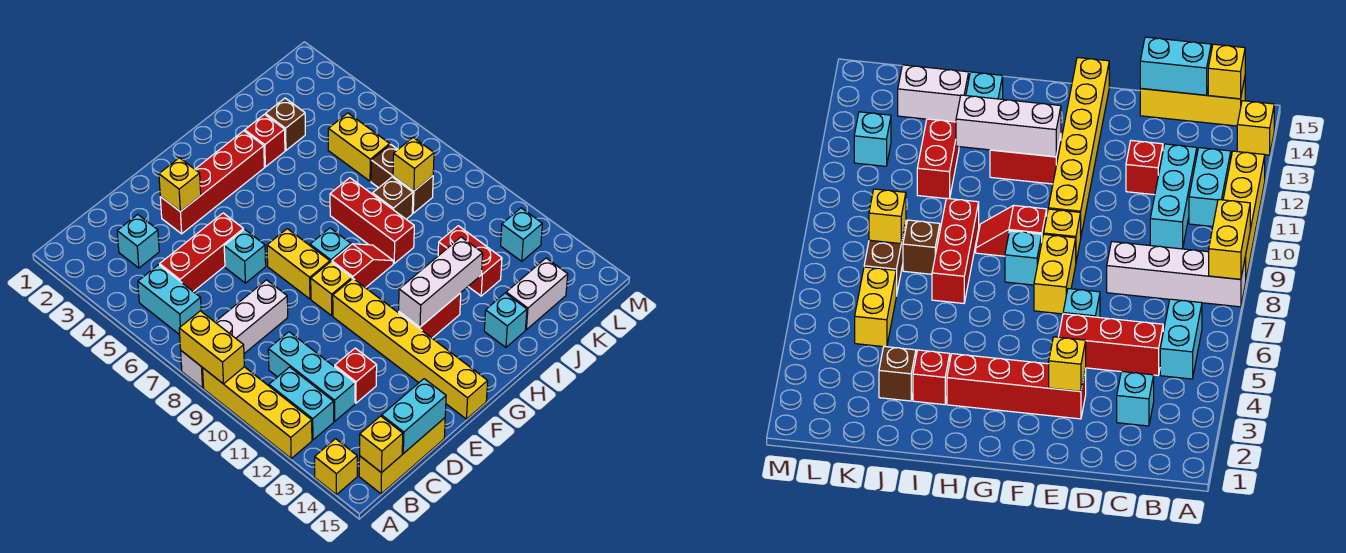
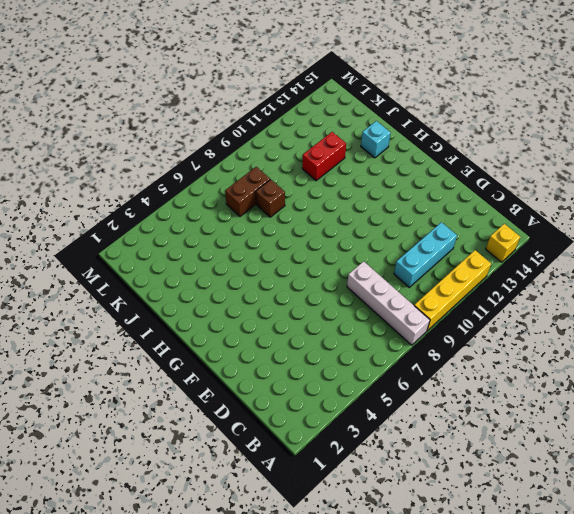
none -> cyan 1x2 brick [138,265,201,335]
none -> cyan 1x2 brick [269,367,334,440]
none -> yellow 1x3 brick [359,418,445,494]
none -> cyan 1x1 brick [117,215,159,268]

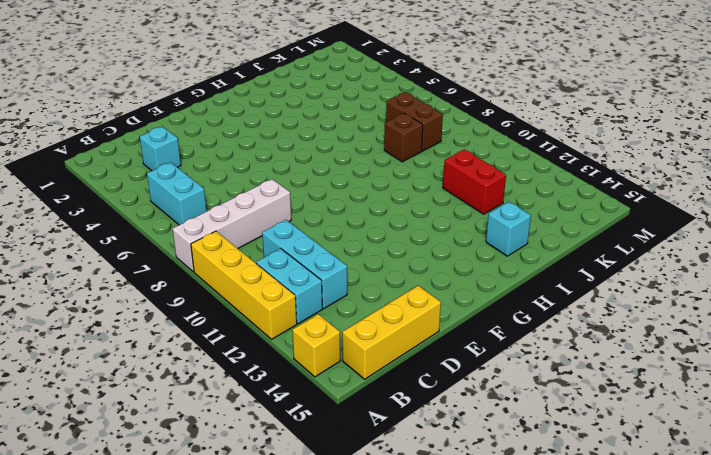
none -> red 1x3 brick [160,213,244,292]
none -> red 1x1 brick [335,348,377,403]
none -> red 1x4 brick [160,131,264,234]
none -> cyan 1x1 brick [224,229,266,283]

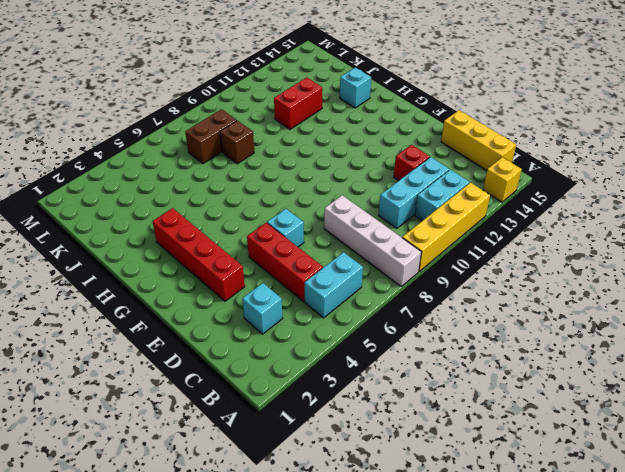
none -> yellow 1x2 brick [267,229,330,299]
none -> yellow 1x1 brick [311,262,352,316]
none -> yellow 1x6 brick [333,279,488,419]
none -> cyan 1x1 brick [310,228,351,262]

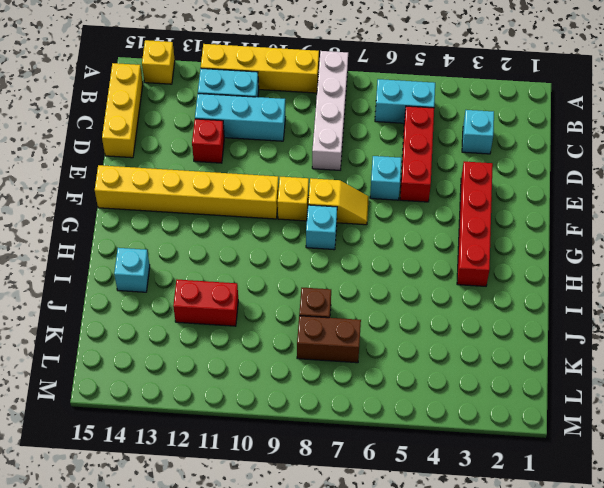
yellow 1x2 slope [308,178,369,225] -> yellow 1x2 brick [267,229,330,299]
none -> red 1x2 slope [332,244,393,288]
none -> red 1x2 brick [399,293,461,338]
none -> red 1x1 brick [245,114,285,167]
none -> red 1x3 brick [330,178,414,263]

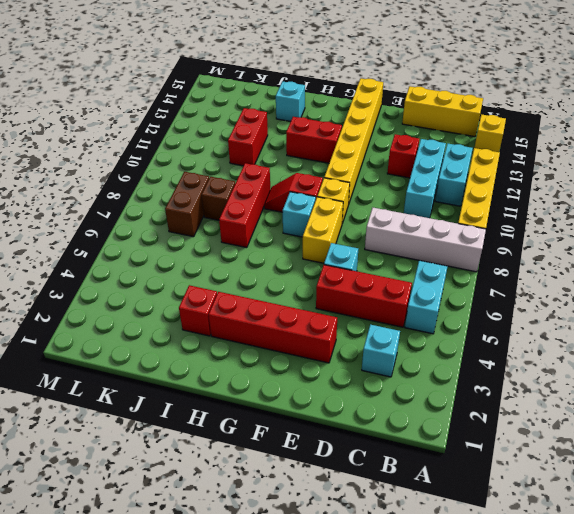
none -> brown 1x1 brick [266,98,305,150]
none -> white 1x2 brick [506,258,568,330]
none -> yellow 1x2 brick [328,113,390,181]
none -> cyan 1x1 brick [501,208,542,261]

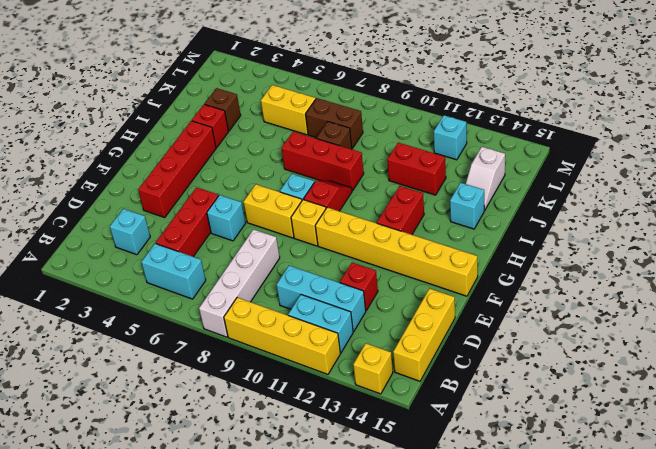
white 1x2 slope [466,147,505,210] -> white 1x2 brick [506,258,568,330]
none -> yellow 1x2 brick [179,311,244,384]
none -> yellow 1x1 brick [360,416,403,473]
none -> cyan 1x2 brick [382,379,446,454]
none -> yellow 1x1 brick [159,158,201,212]

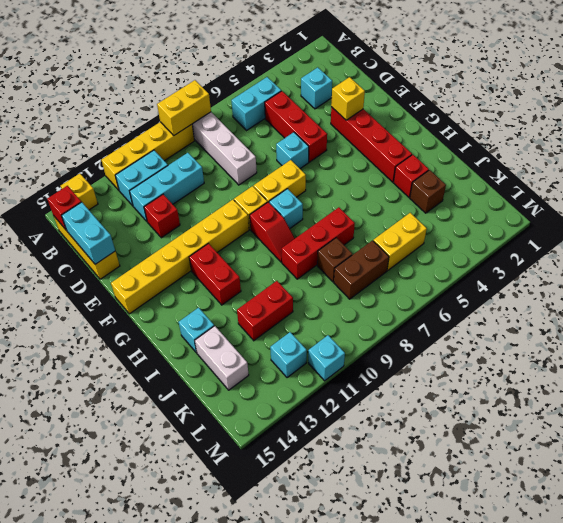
red 1x1 brick [47,186,81,230] -> yellow 1x1 brick [360,416,403,473]
cyan 1x1 brick [308,335,345,381] -> none
none -> white 1x3 brick [399,237,483,327]
none -> yellow 1x1 brick [393,138,434,191]

